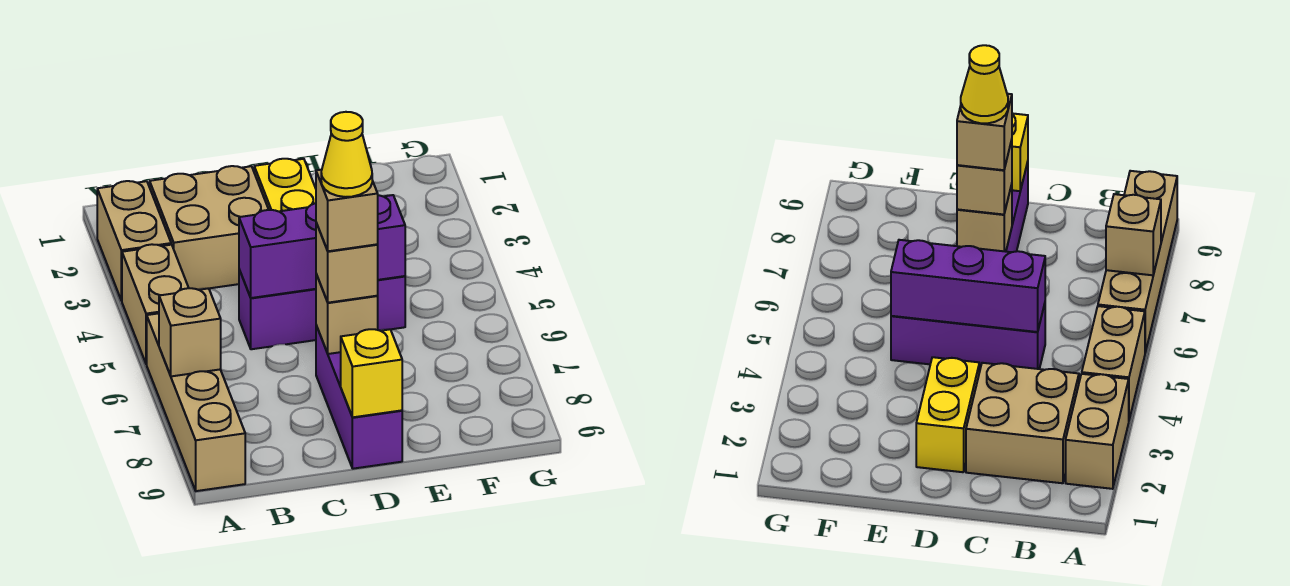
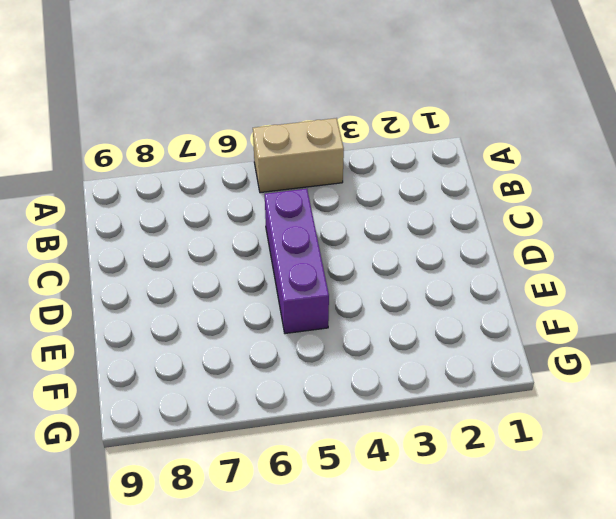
none -> tan 1x2 brick [97,181,171,301]
none -> tan 1x4 brick [147,313,245,491]
none -> tan 2x2 brick [150,166,269,290]

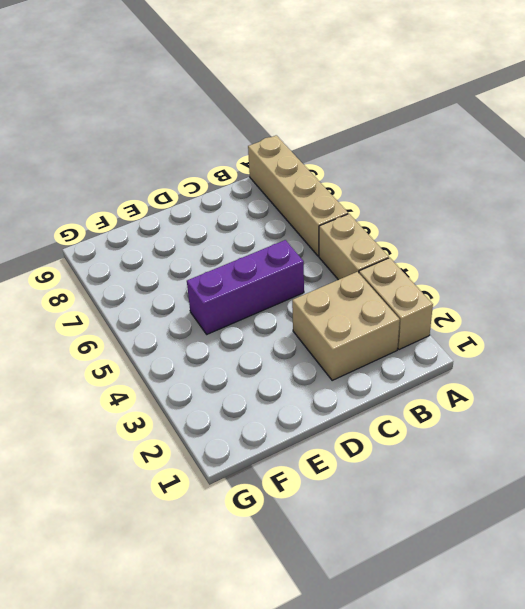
none -> yellow 1x2 brick [254,159,316,211]
none -> purple 1x3 brick [316,325,402,469]
none -> tan 1x1 brick [159,288,221,376]

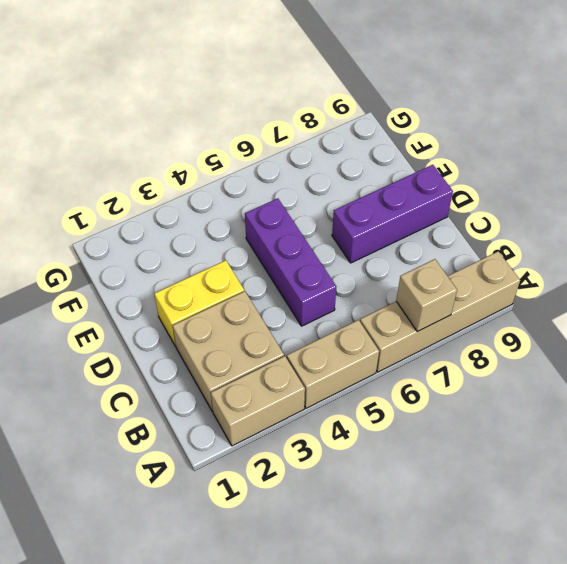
none -> purple 1x3 brick [239,195,405,298]
none -> tan 1x1 brick [316,274,378,354]
none -> yellow 1x1 brick [341,329,402,417]

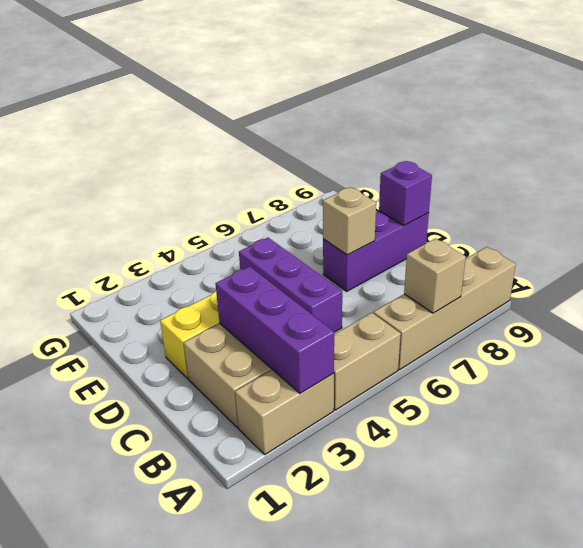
purple 1x3 brick [216,266,334,393] -> purple 1x3 brick moved to [239,195,405,298]
purple 1x1 brick [379,161,432,225] -> yellow 1x1 brick [341,329,402,417]
none -> tan 1x1 brick [316,223,378,303]
none -> tan 1x1 brick [316,170,378,251]
none -> yellow 1x1 cone [321,112,372,197]

